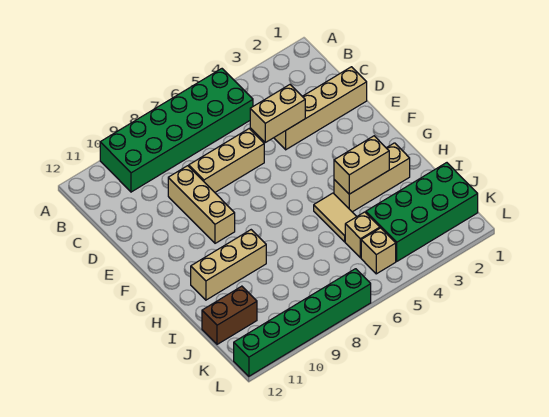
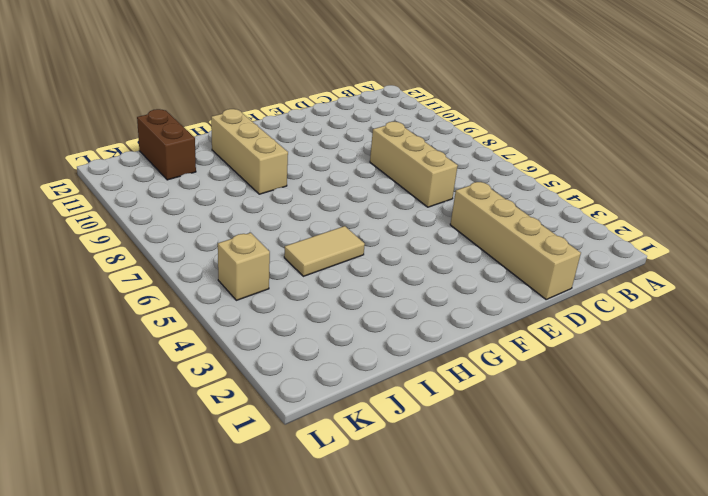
none -> green 2x6 brick [100,69,253,192]
none -> tan 1x3 brick [168,166,235,243]
none -> tan 1x3 brick [334,143,410,212]

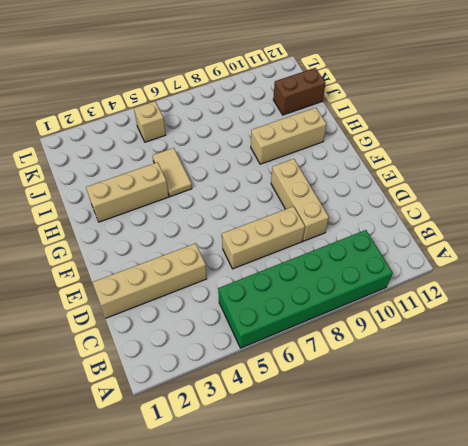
none -> green 2x4 brick [366,163,478,261]
none -> tan 1x1 brick [345,212,380,258]
none -> green 1x6 brick [234,269,371,376]

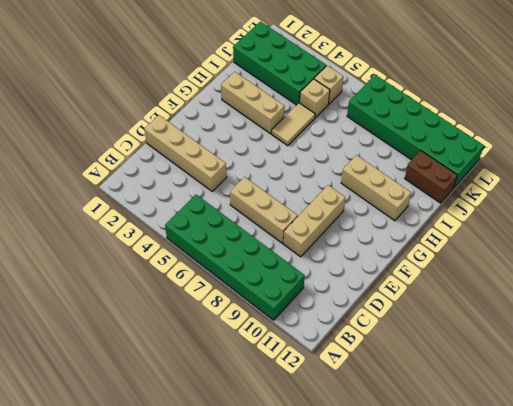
green 2x6 brick [347,75,484,188] -> green 1x6 brick [234,269,371,376]
none -> tan 1x2 brick [250,85,305,142]
none -> tan 1x2 brick [334,136,389,194]

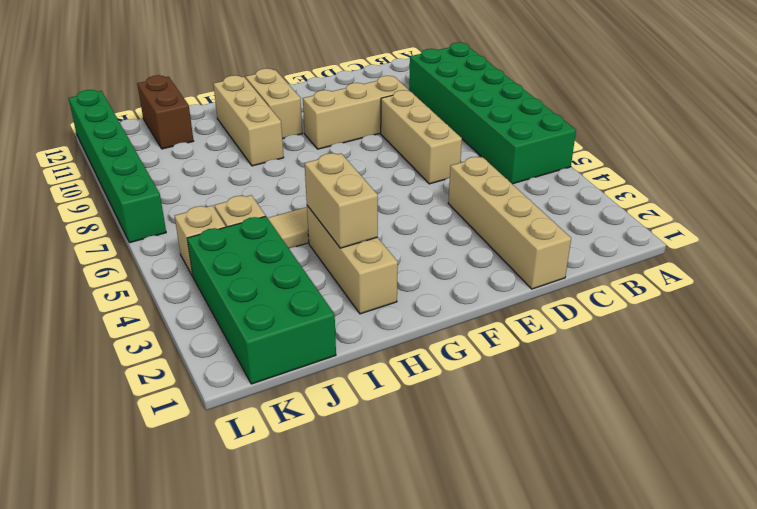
tan 1x2 brick [246,68,302,139] -> tan 1x2 brick moved to [250,85,305,142]

